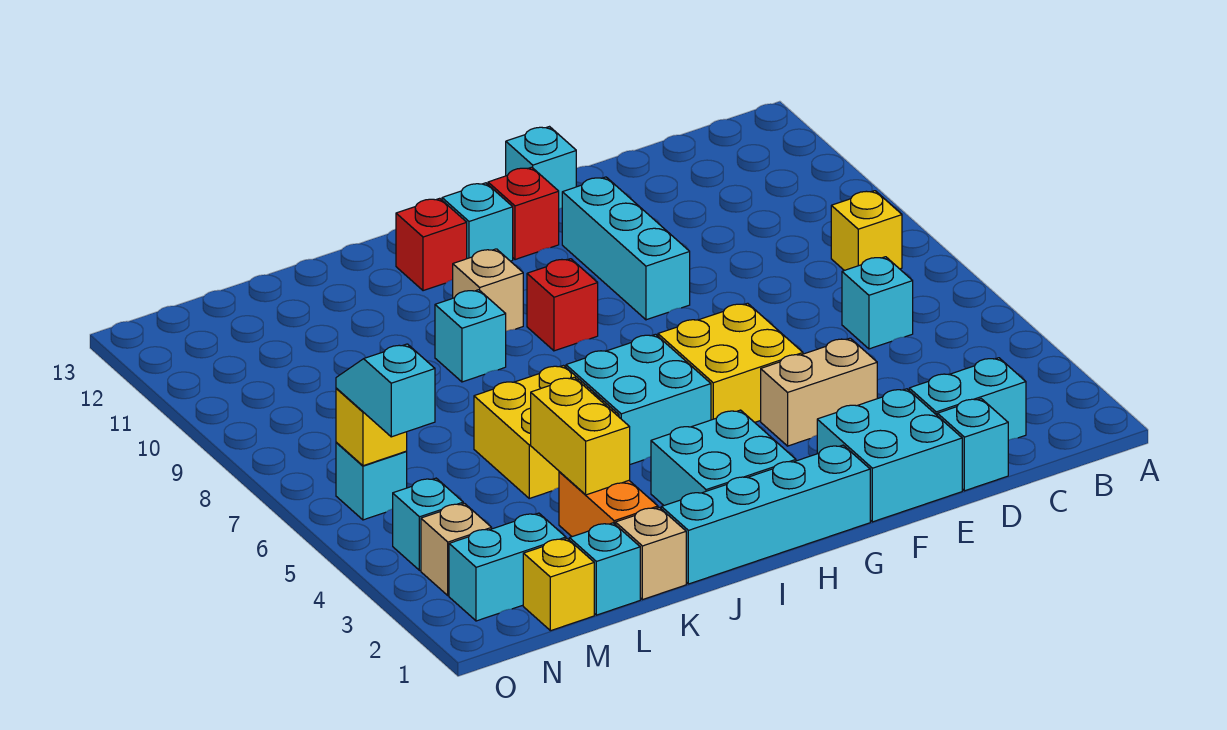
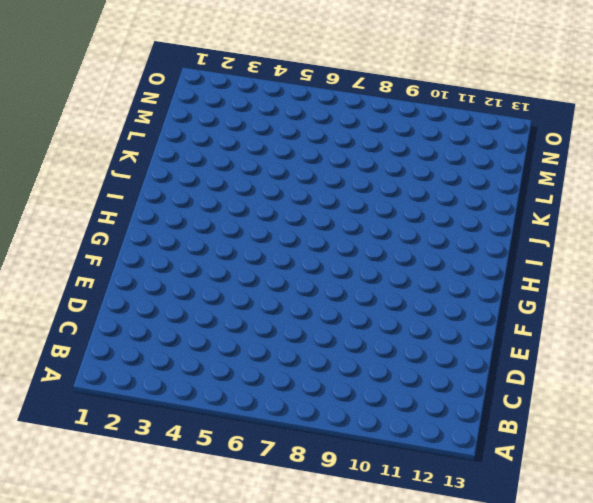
none -> yellow 1x1 brick [831,191,902,271]
none -> cyan 1x2 brick [909,358,1026,440]
none -> cyan 1x1 brick [842,257,913,349]
none -> cyan 1x1 brick [937,399,1008,491]

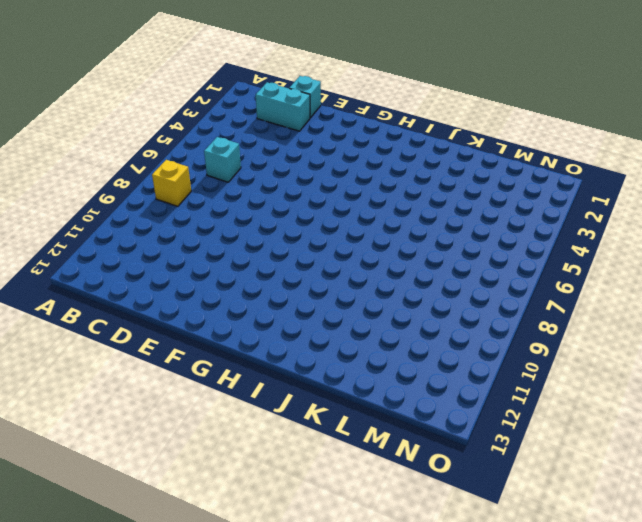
none -> cyan 2x2 brick [817,389,962,522]
none -> tan 1x2 brick [761,338,877,446]
none -> yellow 2x2 brick [658,303,803,422]
none -> cyan 1x3 brick [562,177,690,320]

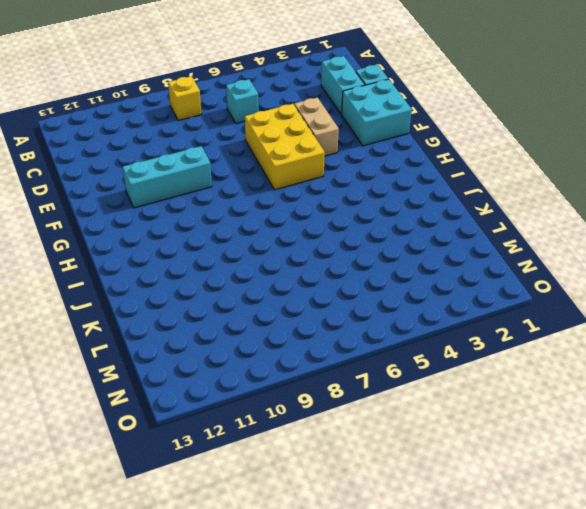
yellow 2x3 brick [245,104,325,190] -> yellow 2x2 brick [658,303,803,422]
none -> cyan 1x1 brick [506,127,576,209]
none -> cyan 1x4 brick [661,445,870,584]
none -> red 1x1 brick [488,167,559,260]
none -> cyan 2x2 brick [651,410,796,505]

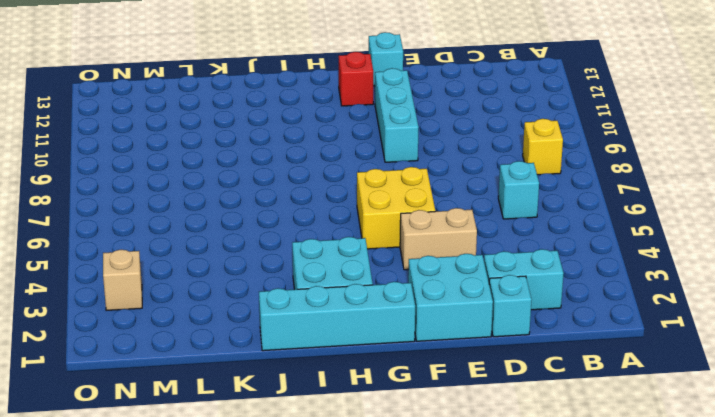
none -> cyan 2x2 brick [566,334,711,464]
none -> red 1x1 brick [527,259,598,351]
none -> cyan 1x1 brick [442,183,513,261]
none -> tan 1x1 brick [453,249,523,331]

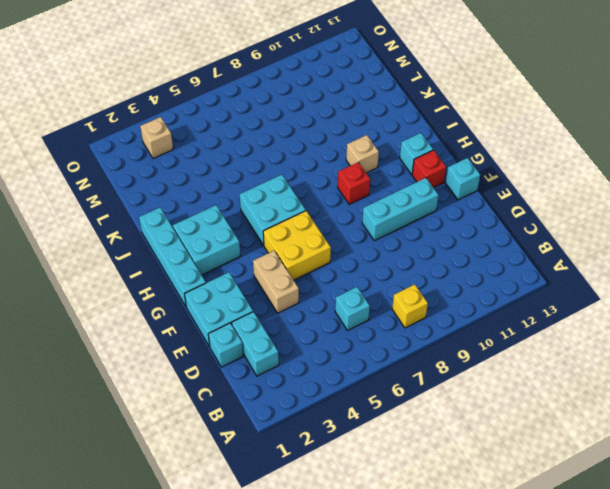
none -> red 1x1 brick [396,198,467,291]
none -> yellow 2x2 brick [474,366,619,498]
none -> cyan 1x1 brick [435,290,506,382]
none -> tan 1x1 brick [615,507,686,600]

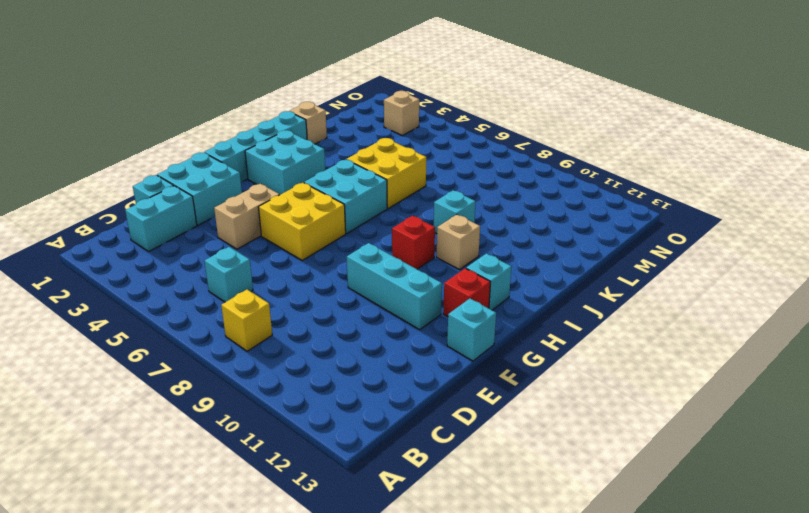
none -> red 1x1 brick [396,198,467,291]
none -> orange 1x2 brick [559,472,658,537]
none -> cyan 1x1 brick [569,523,640,615]
none -> yellow 1x1 brick [523,539,594,631]

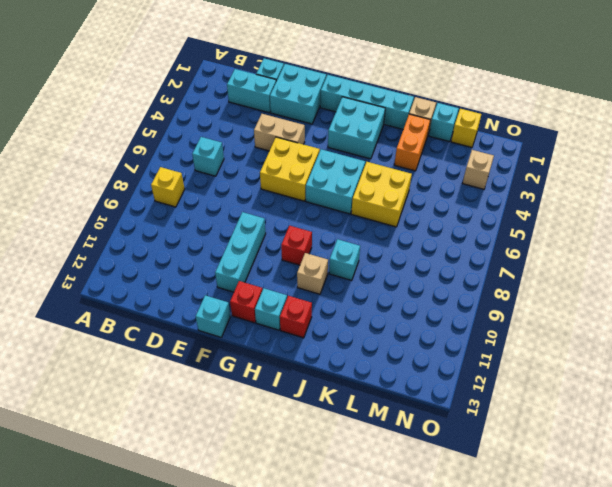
none -> cyan 1x2 brick [449,513,566,621]
none -> cyan 1x1 brick [393,478,463,570]
none -> cyan 1x1 brick [336,442,407,520]
none -> yellow 1x2 brick [531,377,630,495]

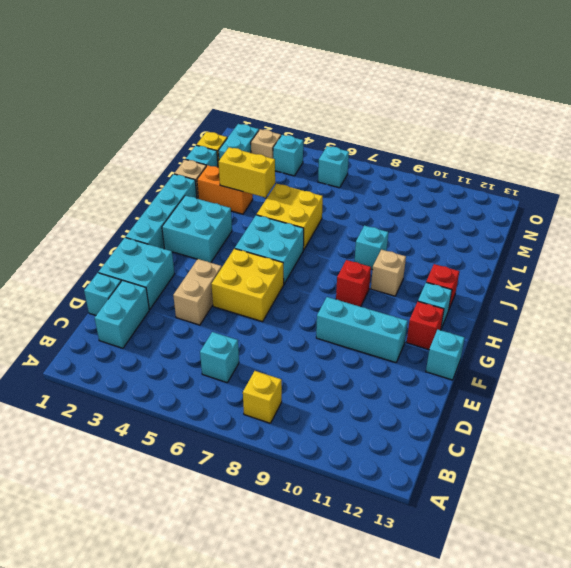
none -> yellow 1x1 brick [336,388,407,466]
none -> cyan 1x2 slope [336,344,435,437]

